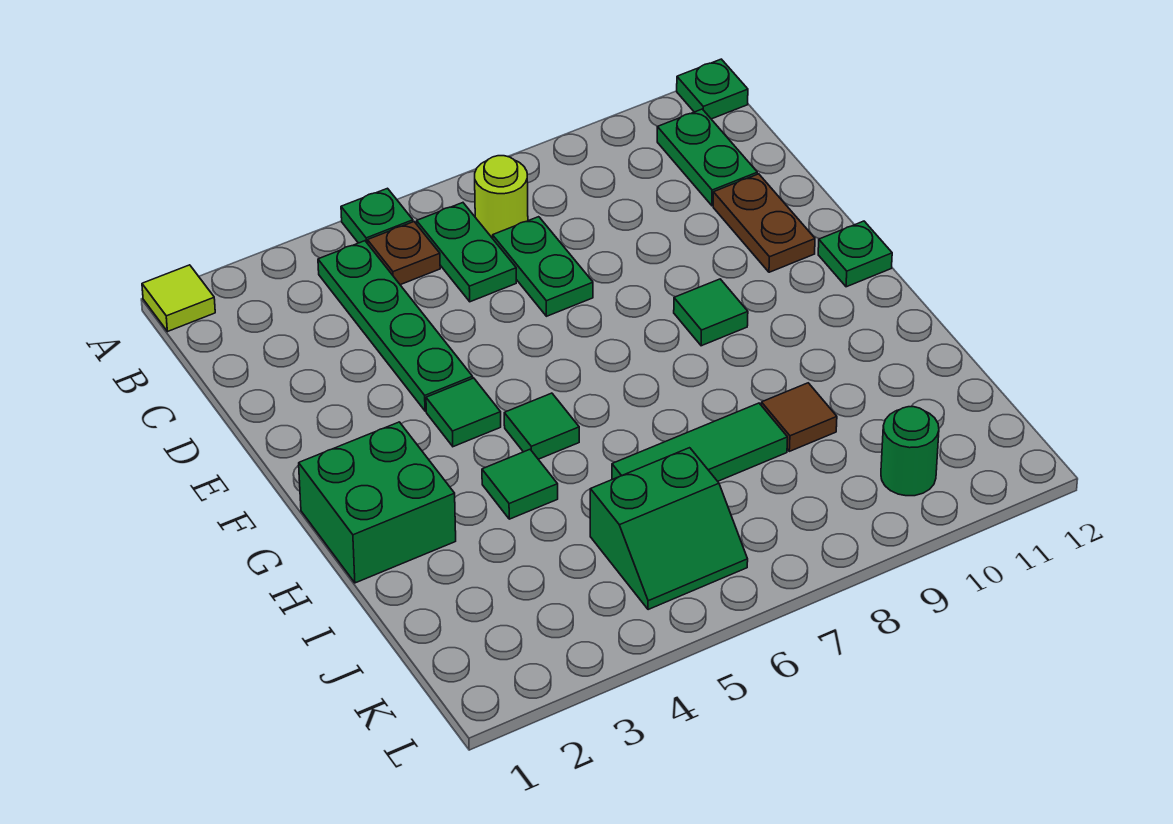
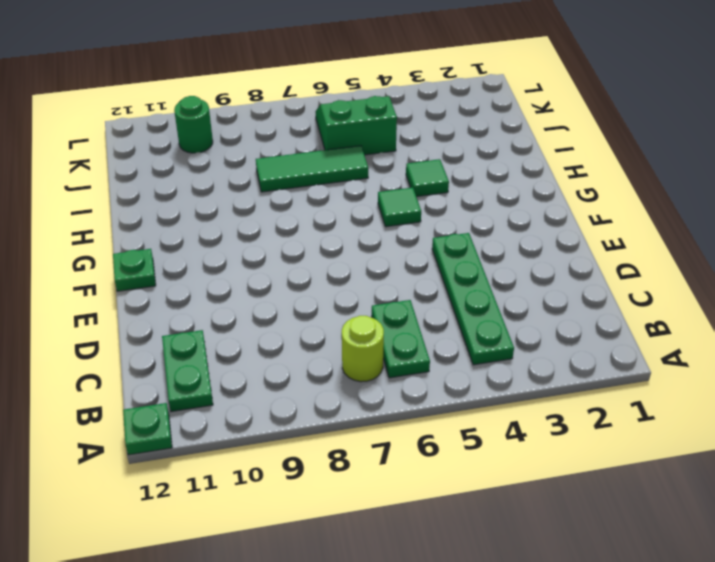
none -> lime 1x1 tile [142,265,215,332]
none -> green 1x1 plate [341,188,413,244]
none -> brown 1x1 plate [367,222,440,285]

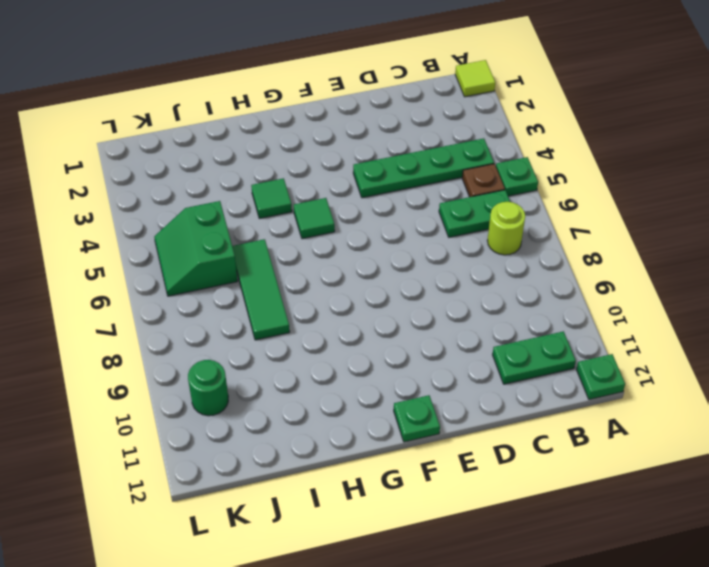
none -> green 1x2 plate [493,217,593,316]
none -> brown 1x2 plate [713,174,815,272]
none -> green 1x1 tile [426,378,501,447]

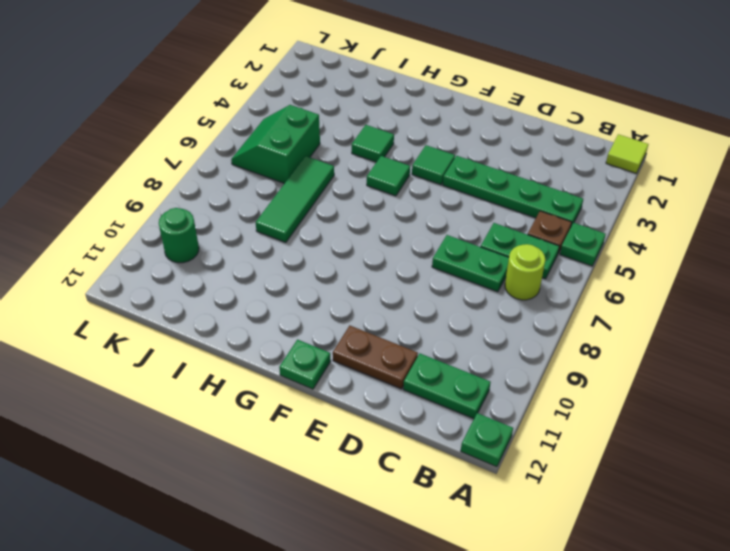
none -> green 1x1 tile [674,279,748,346]
none -> green 2x2 brick [299,422,456,583]
none -> brown 1x1 tile [761,383,837,451]

